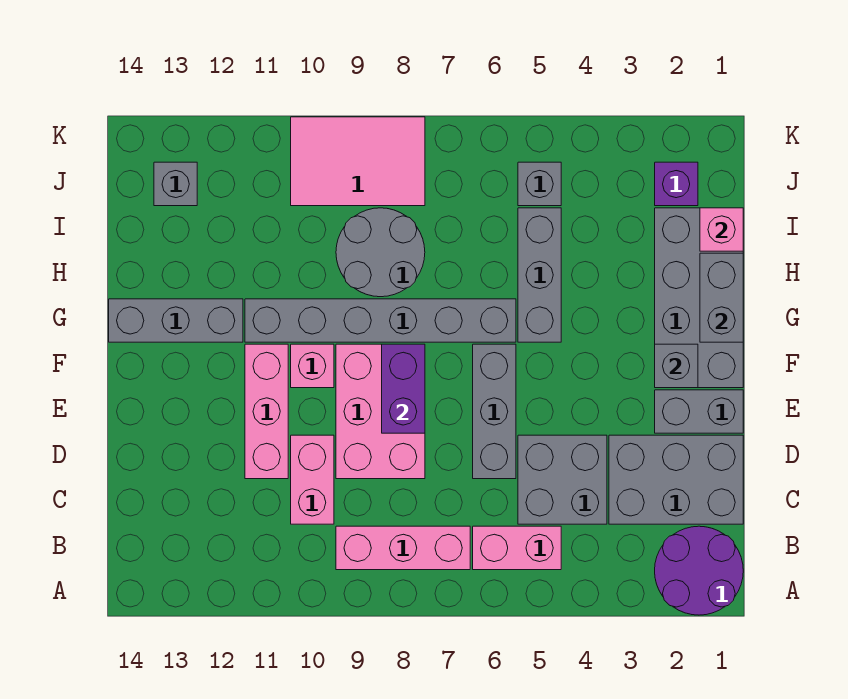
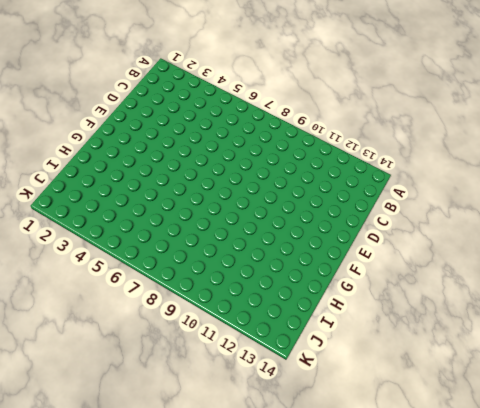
none -> purple 2x2 round brick [655,526,743,615]
none -> pink 1x2 brick [473,526,561,570]
none -> pink 1x3 brick [336,526,470,570]

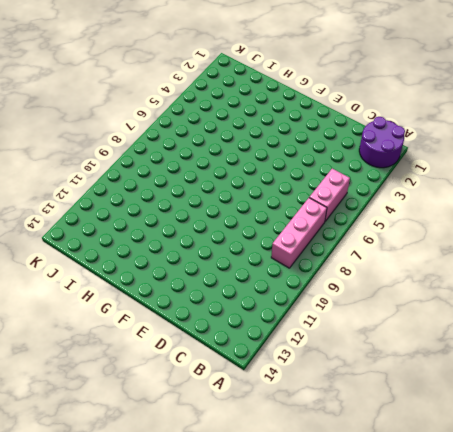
none -> grey 2x3 brick [609,435,743,524]
none -> grey 2x2 brick [518,435,607,524]
none -> pink 1x2 brick [291,435,334,524]

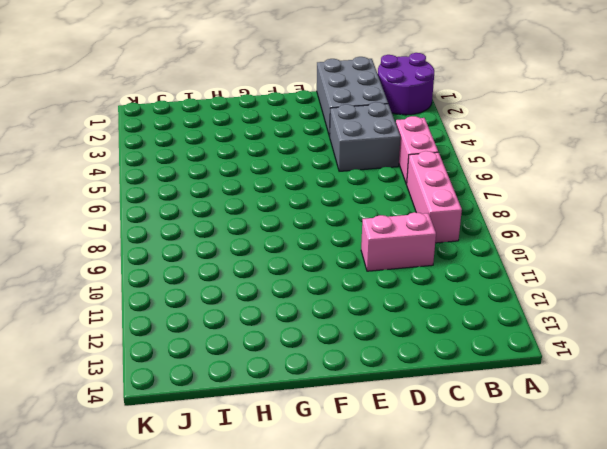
none -> grey 1x3 brick [473,344,516,479]
none -> pink 2x3 brick [336,344,425,479]
none -> pink 1x3 brick [245,344,288,479]

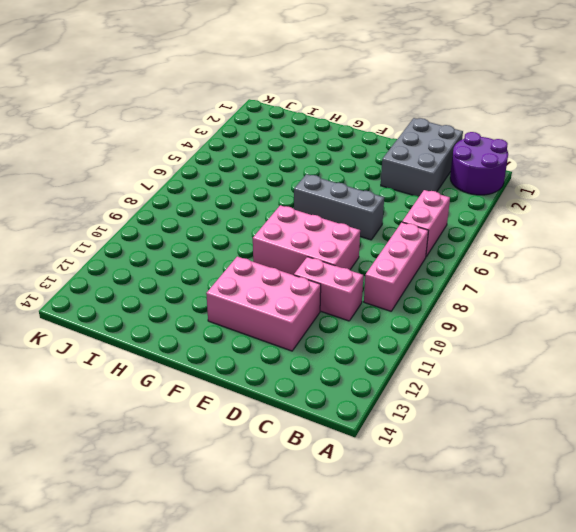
pink 2x3 brick [206,257,321,351] -> pink 1x3 brick [245,344,288,479]
none -> grey 2x2 brick [518,435,607,524]
none -> grey 1x2 brick [655,390,743,433]
none -> grey 2x4 brick [655,208,743,388]

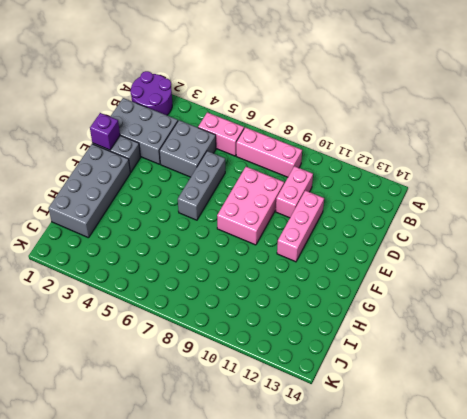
purple 1x1 brick [90,113,120,150] -> purple 1x1 brick moved to [655,162,698,206]
none -> pink 1x1 brick [291,344,334,388]
none -> grey 1x3 brick [518,208,561,342]
none -> grey 1x6 brick [245,299,516,342]

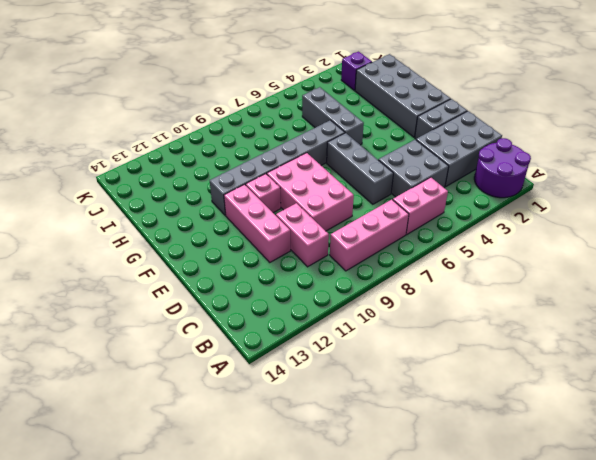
none -> grey 1x3 brick [109,299,243,342]
none -> grey 2x2 round brick [336,208,425,297]
none -> grey 1x1 brick [518,162,561,206]

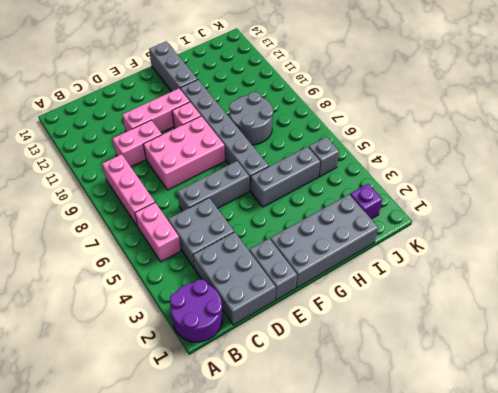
none -> pink 2x3 tile [291,117,425,206]
none -> grey 1x1 brick [154,162,197,206]
none -> purple 1x2 brick [382,344,425,433]

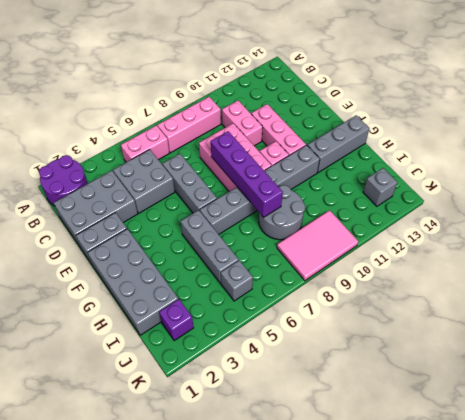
purple 1x4 brick [211,131,283,217] -> purple 1x2 brick [382,344,425,433]
none -> grey 1x1 brick [655,344,698,388]
none -> grey 1x2 brick [700,253,743,342]
none -> pink 1x1 brick [700,208,743,251]

